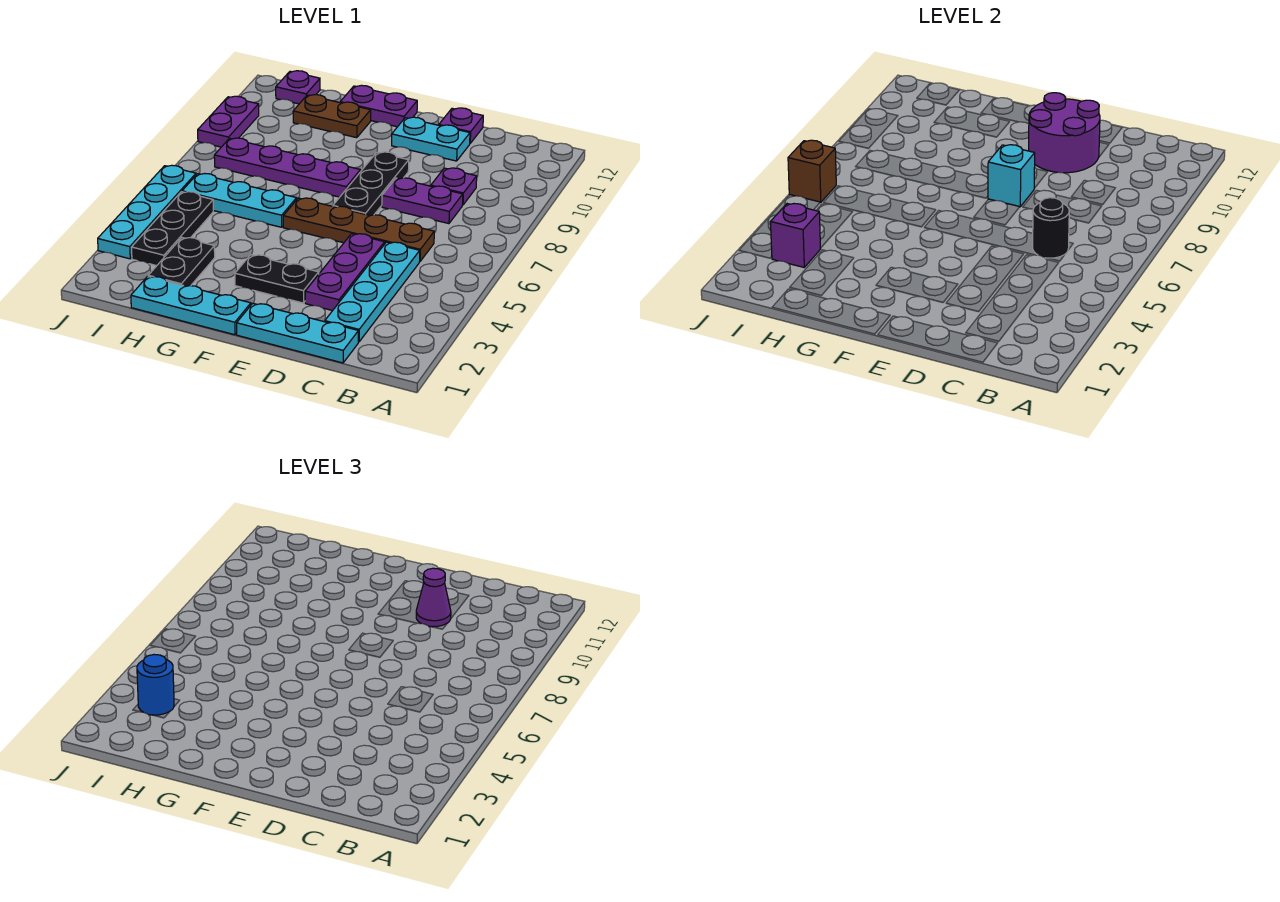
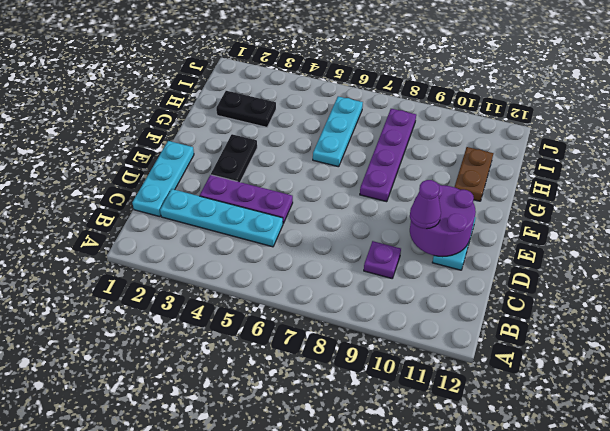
none -> brown 1x4 plate [283,198,434,261]
none -> purple 1x2 plate [382,178,463,224]
none -> purple 1x1 plate [439,108,483,143]

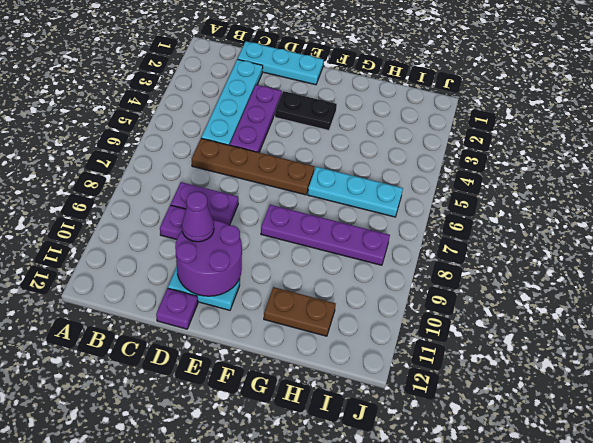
none -> black 1x3 plate [333,152,409,216]
none -> cyan 1x3 plate [131,276,251,335]
none -> purple 1x2 plate [340,85,417,127]

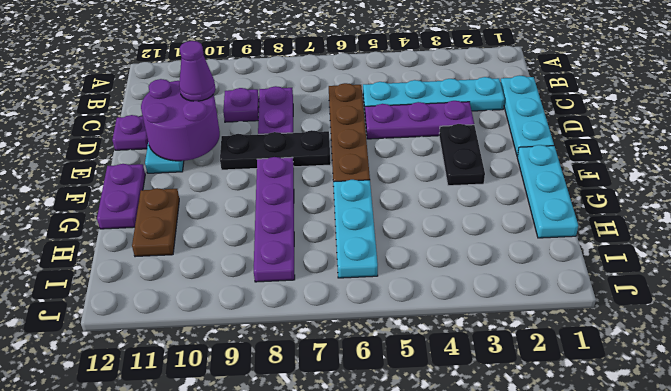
none -> black 1x2 plate [148,238,215,286]
none -> black 1x3 plate [132,192,213,266]
none -> purple 1x1 plate [276,71,320,104]

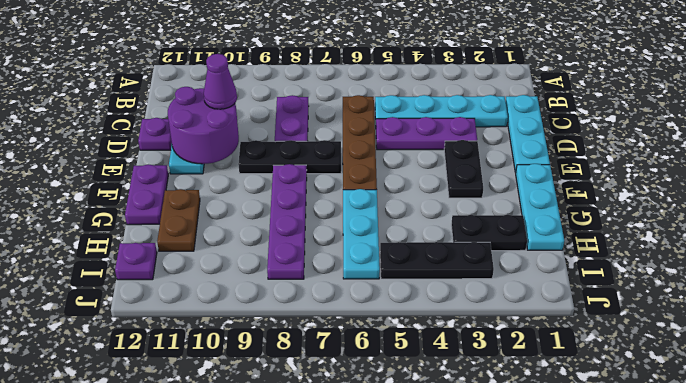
none -> purple 1x1 plate [431,168,477,205]
none -> cyan 1x4 plate [98,165,196,259]
none -> purple 1x2 plate [198,96,259,147]

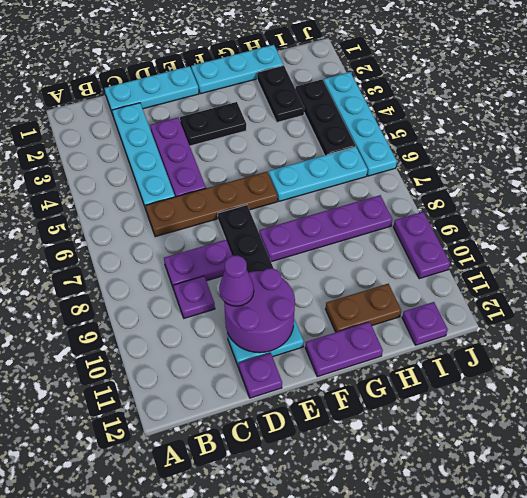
none -> black 1x1 round brick [1033,198,1069,258]
none -> cyan 1x1 brick [988,145,1035,207]
none -> purple 1x1 brick [771,204,821,267]

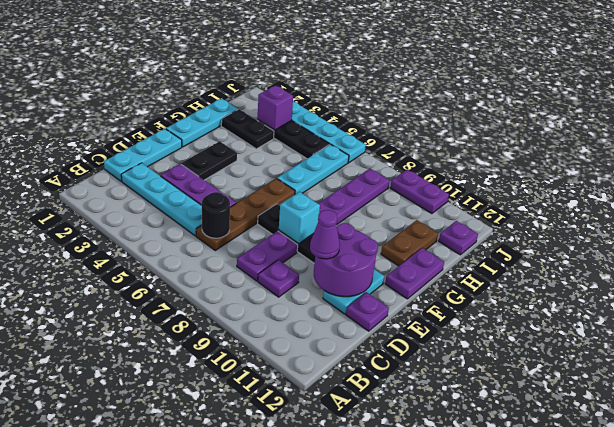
none -> brown 1x1 brick [788,140,836,202]
none -> blue 1x1 round brick [137,655,174,715]

